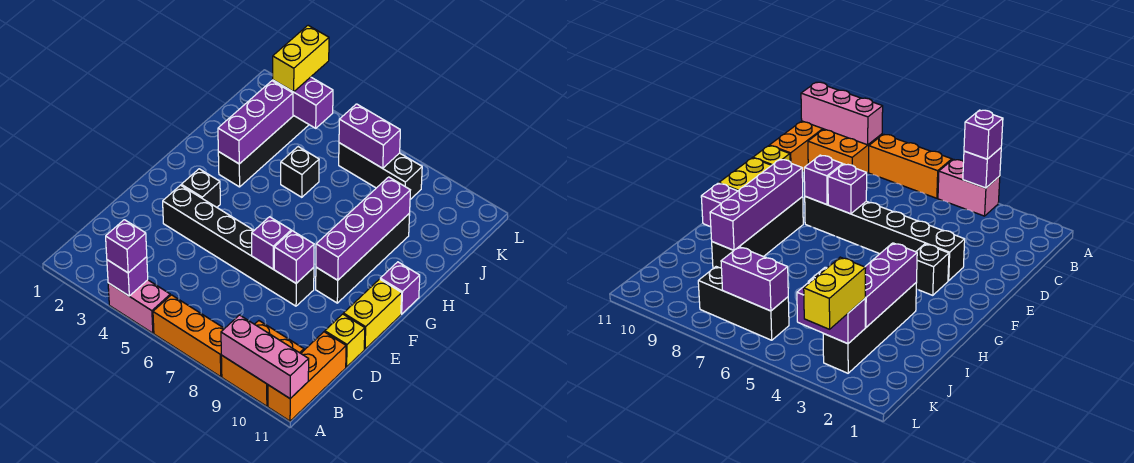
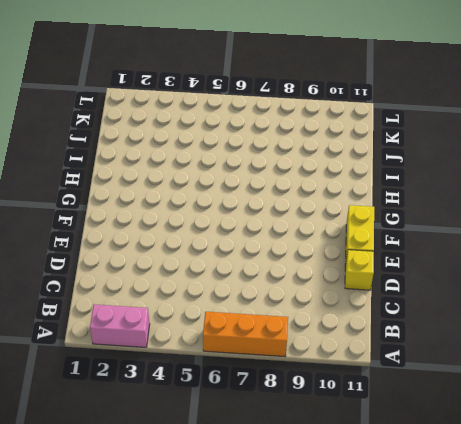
pink 1x2 brick [90,304,150,347] -> pink 1x2 brick moved to [108,280,170,333]
none -> orange 2x2 brick [221,321,304,406]
none -> orange 1x3 brick [268,332,346,421]
none -> black 1x6 brick [163,185,314,306]

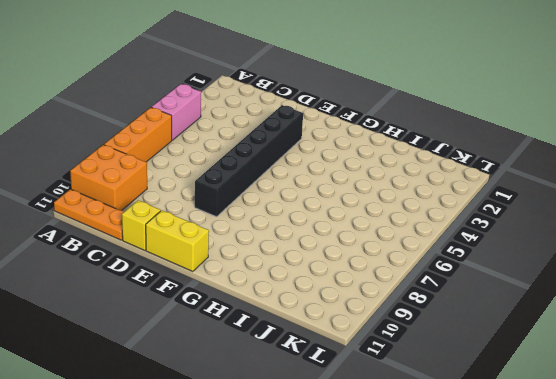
orange 1x3 plate [54,189,124,240] -> orange 1x3 brick [268,332,346,421]
none -> black 1x1 brick [181,169,220,207]
none -> black 1x4 brick [316,214,410,303]
none -> purple 1x1 brick [380,262,420,314]

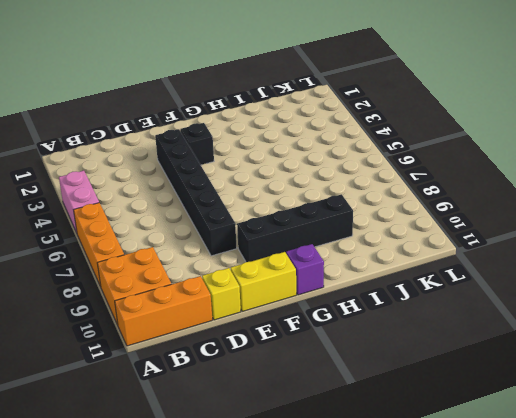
none -> black 1x4 brick [218,115,309,187]
none -> black 1x1 brick [281,147,319,197]
none -> black 1x3 brick [339,143,422,199]

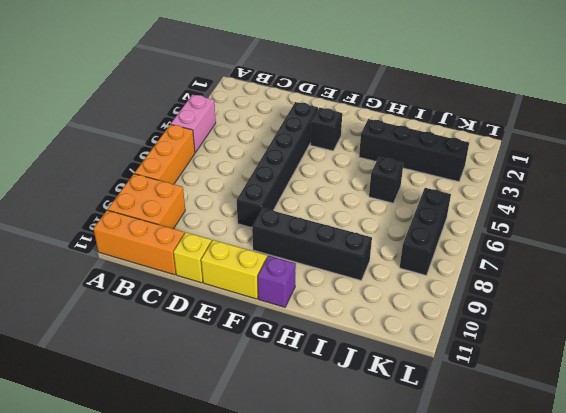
none -> purple 1x1 brick [107,257,148,296]
none -> pink 1x3 brick [221,315,309,398]
none -> purple 1x1 brick [252,217,291,269]

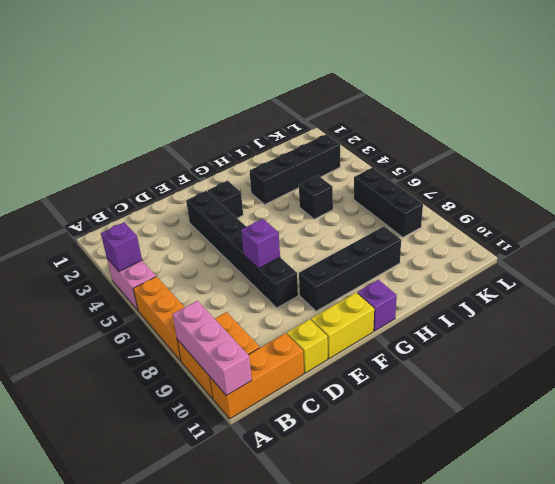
none -> purple 1x1 brick [274,231,314,283]
none -> purple 1x4 brick [316,177,410,280]
none -> purple 1x3 brick [218,81,293,164]

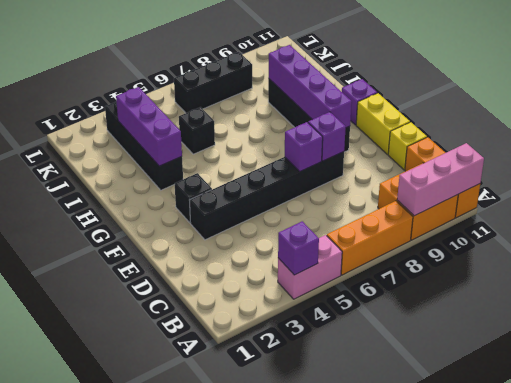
none -> purple 1x2 brick [273,77,333,128]
none -> purple 1x2 brick [339,104,400,168]
none -> purple 1x1 brick [106,220,147,273]

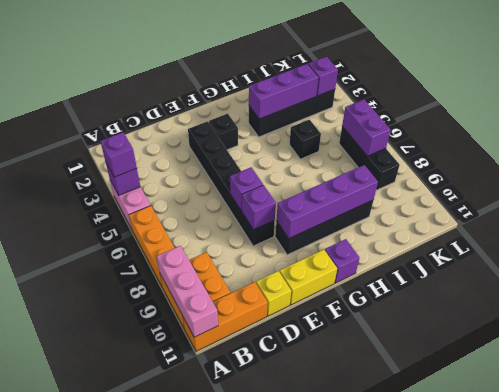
purple 1x1 brick [308,57,338,96] -> purple 1x2 brick [273,77,333,128]
none -> yellow 1x2 brick [273,25,329,92]

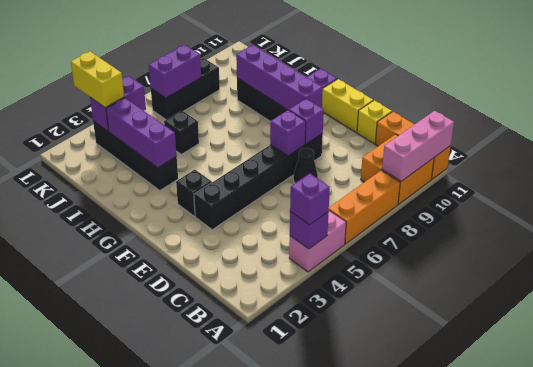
black 1x1 cone [294,148,318,183] -> none

